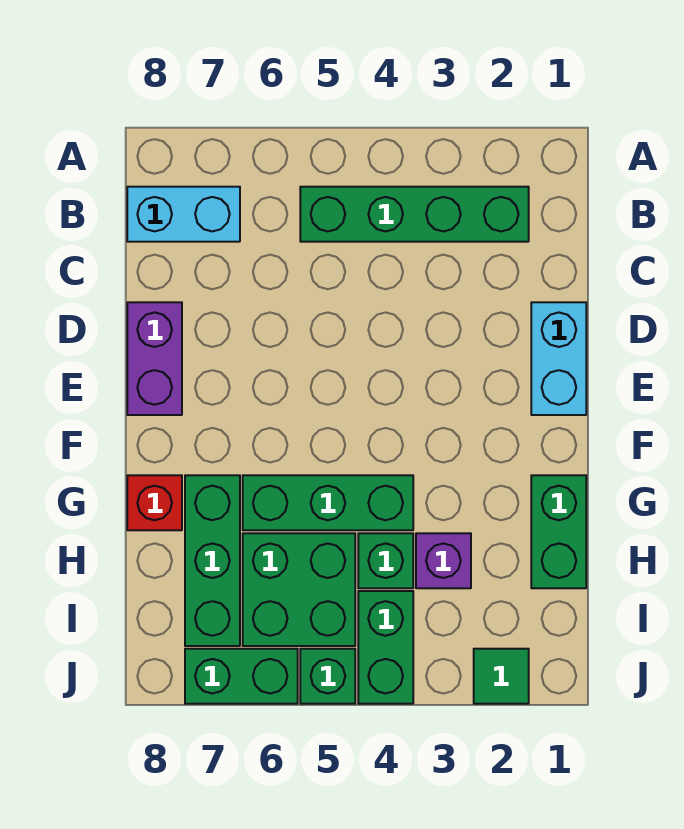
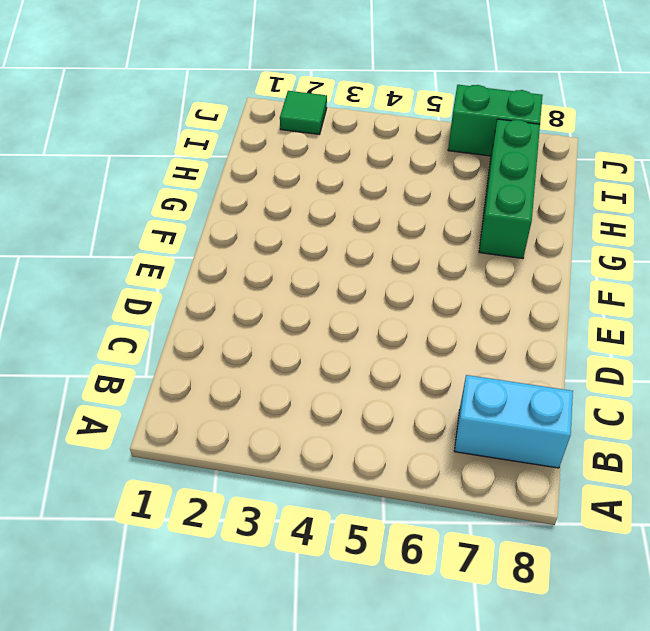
none -> green 1x4 brick [300,187,529,242]
none -> cyan 1x2 brick [531,302,586,415]
none -> purple 1x2 brick [127,302,182,415]

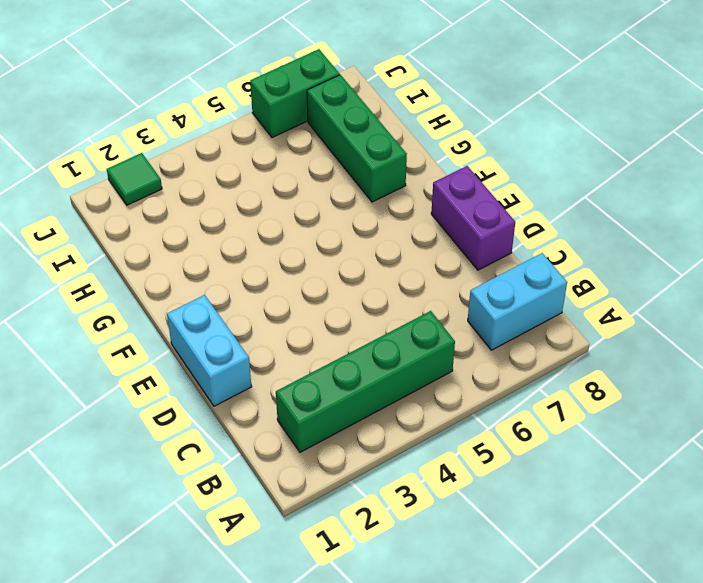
none -> green 1x2 brick [531,475,586,588]
none -> green 1x3 brick [243,475,413,530]
none -> red 1x1 brick [127,475,182,530]

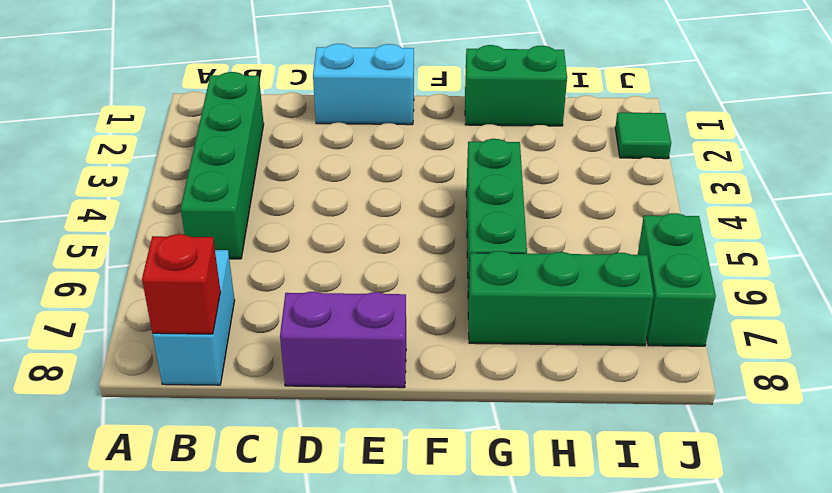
red 1x1 brick [142,234,221,334] -> red 1x1 brick moved to [127,475,182,530]
none -> purple 1x1 brick [416,533,471,588]
none -> green 1x1 brick [358,533,413,588]
none -> green 2x2 brick [243,533,355,646]

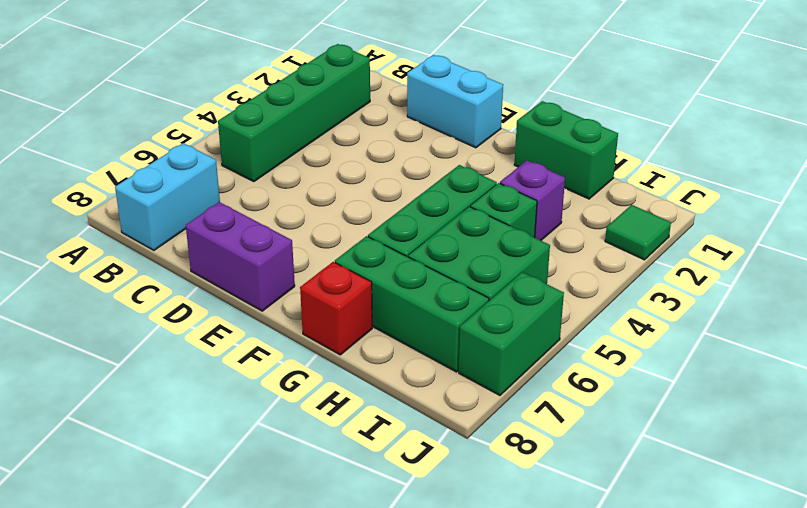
none -> green 1x2 brick [358,591,413,704]
none -> green 1x1 brick [300,649,355,704]

